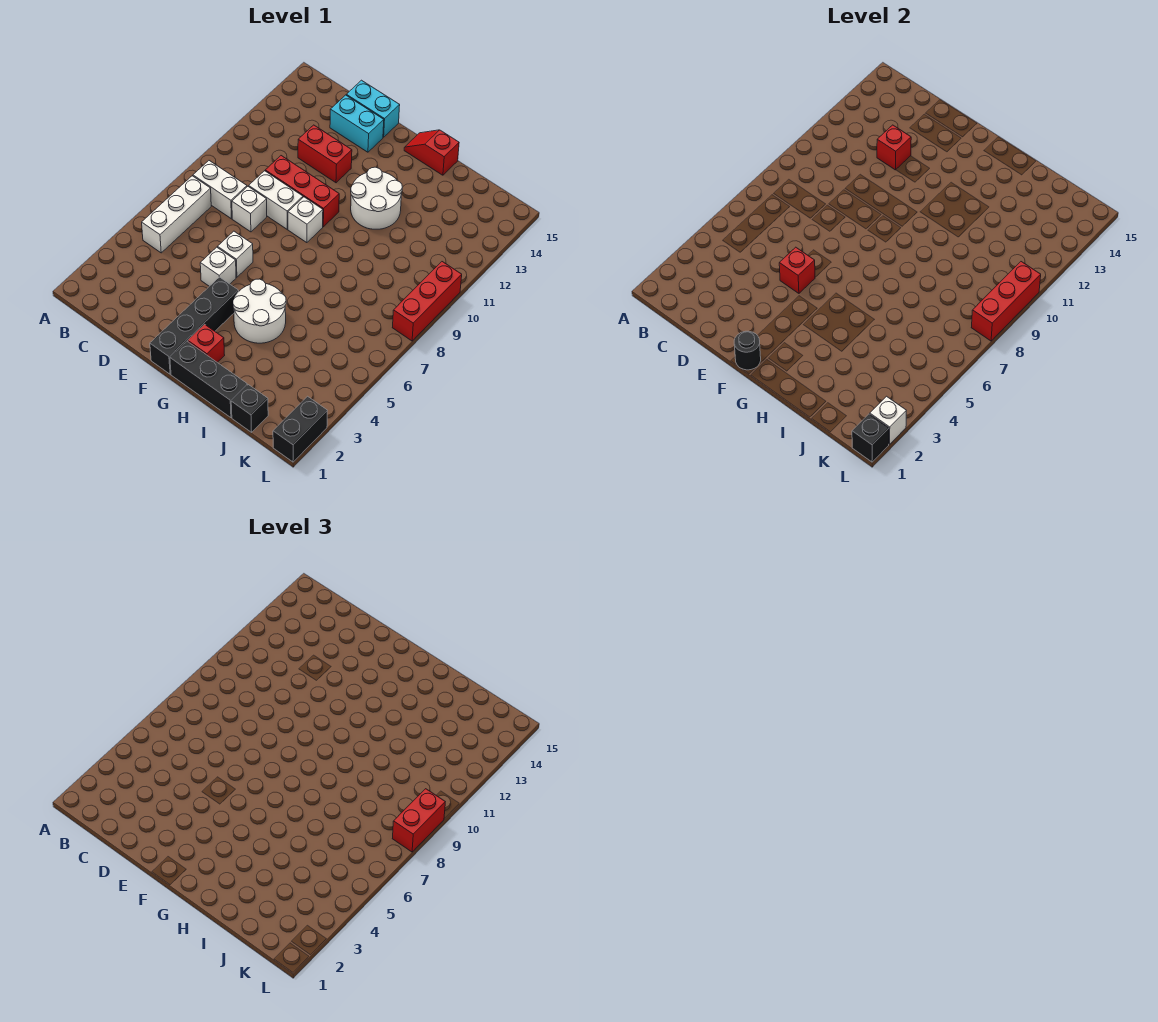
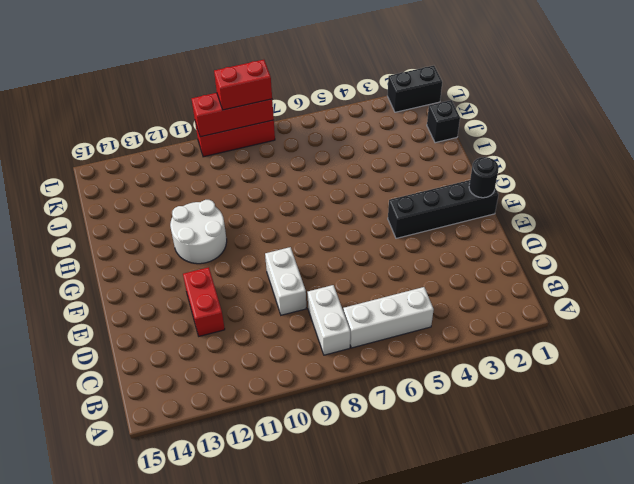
none -> white 1x1 brick [232,186,267,232]
none -> red 1x3 brick [265,156,339,227]
none -> cyan 1x2 brick [330,95,384,152]

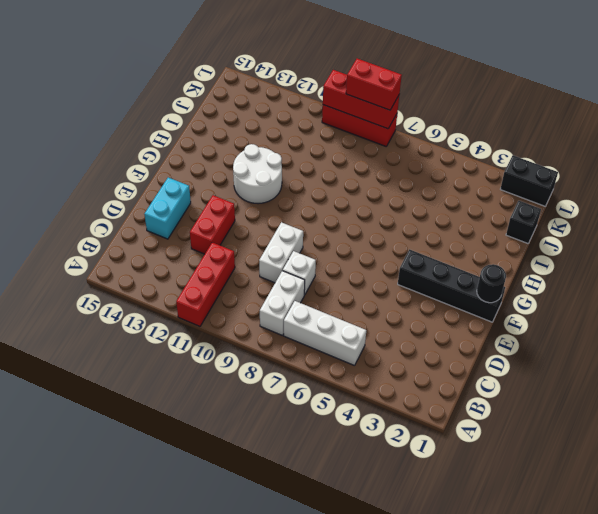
red 1x3 brick [176,242,235,326] -> red 1x3 brick moved to [265,156,339,227]
none -> cyan 1x2 brick [346,80,400,137]
none -> white 1x1 brick [200,247,236,286]
none -> white 1x1 brick [218,231,253,277]

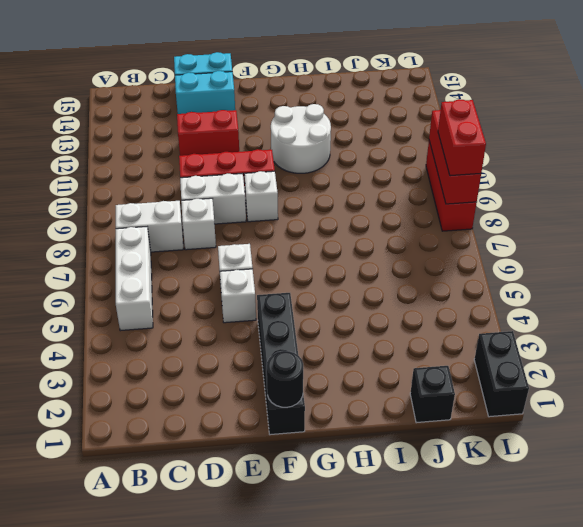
none -> black 1x3 brick [170,342,247,418]
none -> red 1x1 brick [188,324,225,362]
none -> white 2x2 round brick [233,279,286,343]

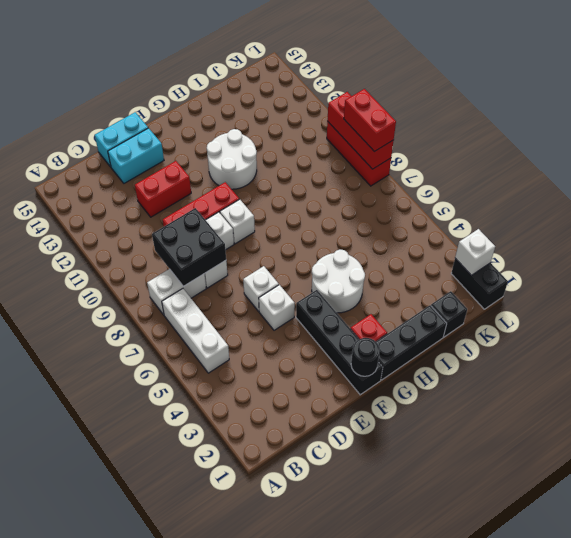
black 2x2 brick [152,208,226,286] -> none
none -> red 1x2 slope [404,130,459,175]
none -> red 1x1 brick [877,125,911,170]
none -> red 1x1 brick [779,247,815,293]

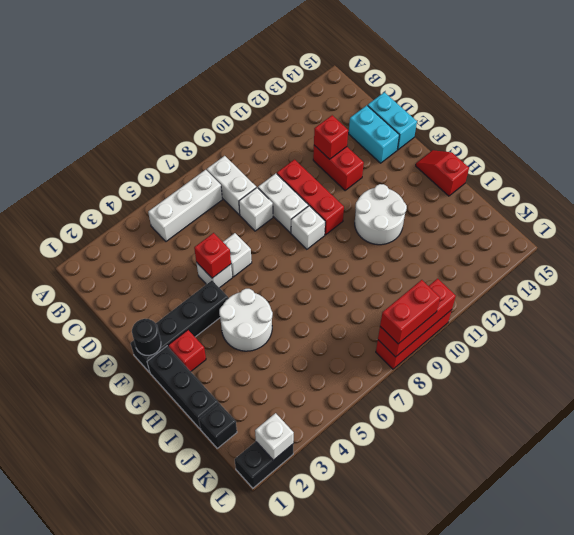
none -> black 1x1 brick [852,414,889,462]

